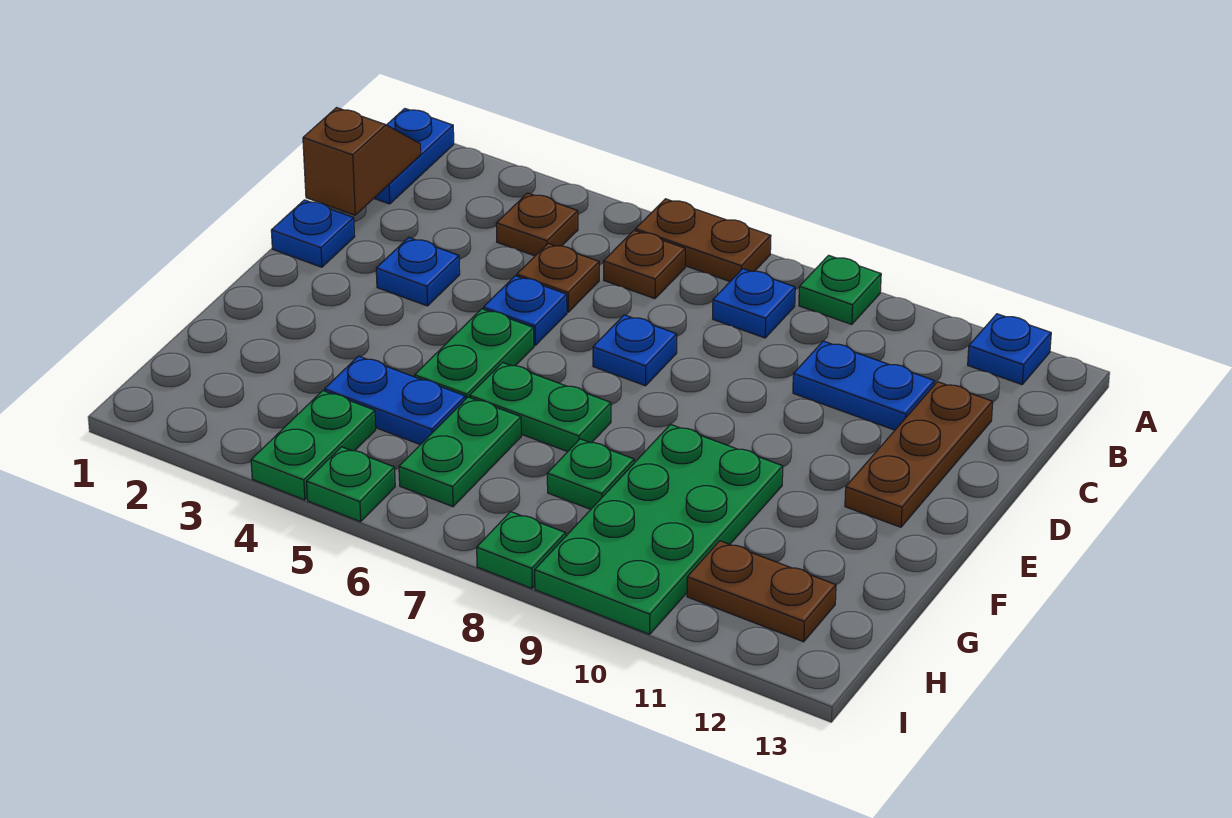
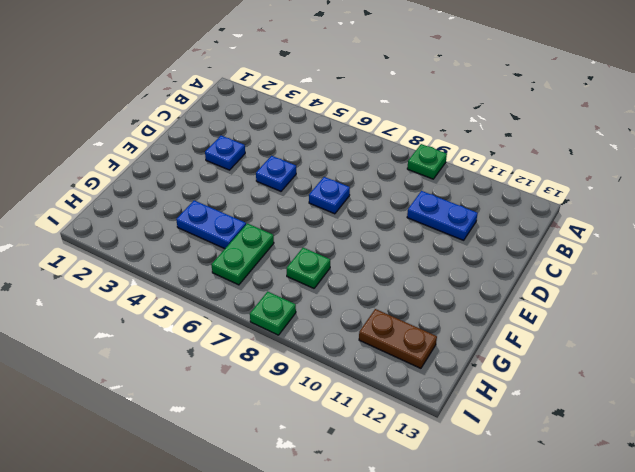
none -> blue 1x2 plate [374,109,454,204]
none -> brown 1x2 plate [635,199,771,281]
none -> blue 1x1 plate [968,314,1051,384]

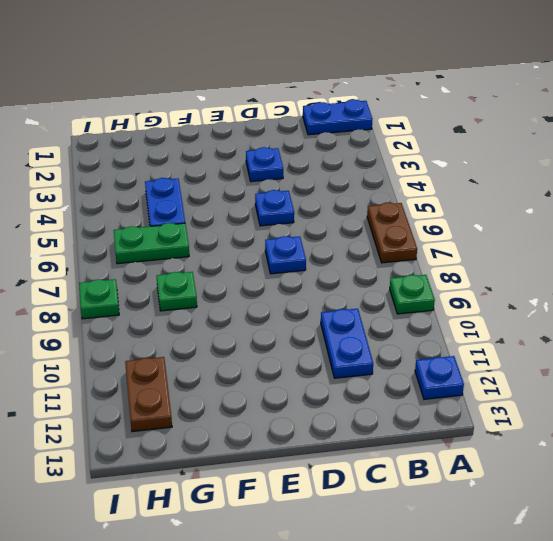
none -> brown 1x1 plate [496,193,578,256]
none -> brown 1x1 plate [603,231,685,299]
none -> blue 1x1 plate [713,269,795,338]

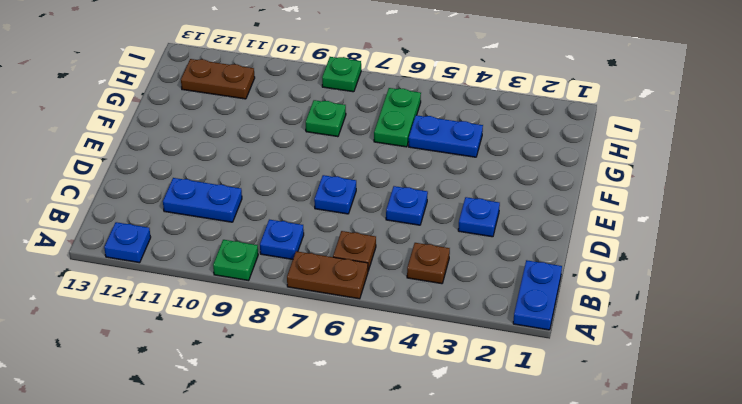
none -> brown 1x1 plate [517,243,599,312]
none -> brown 1x3 plate [845,382,993,527]
none -> blue 1x1 plate [271,200,355,267]

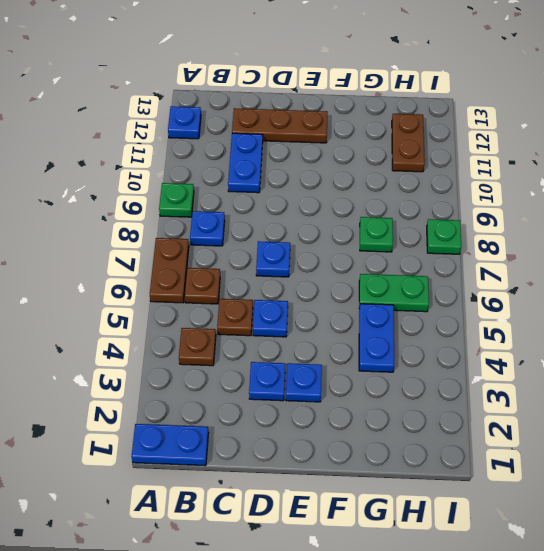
blue 1x1 plate [286,363,322,402] -> blue 1x1 plate moved to [271,200,355,267]
none -> green 1x2 plate [415,309,534,399]
none -> green 1x2 plate [470,363,611,452]
none -> green 2x4 plate [535,424,783,634]

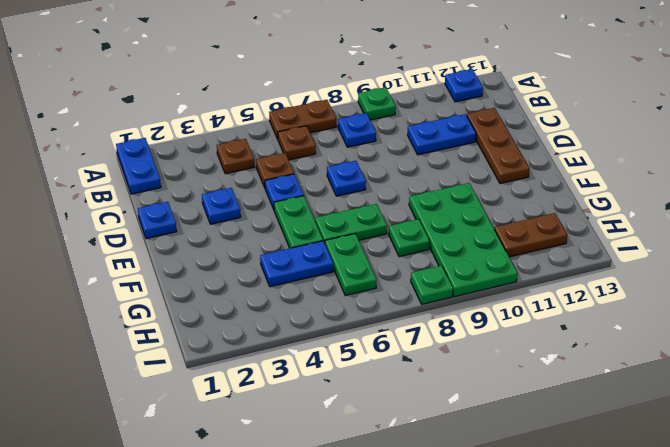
none -> green 1x2 plate [251,391,376,500]
none -> green 1x1 plate [307,447,395,522]
none -> brown 1x2 slope [303,108,421,215]

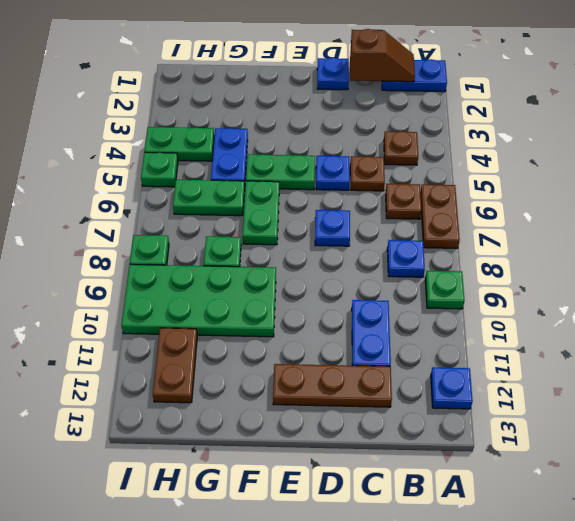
none -> blue 1x1 plate [376,237,460,306]

